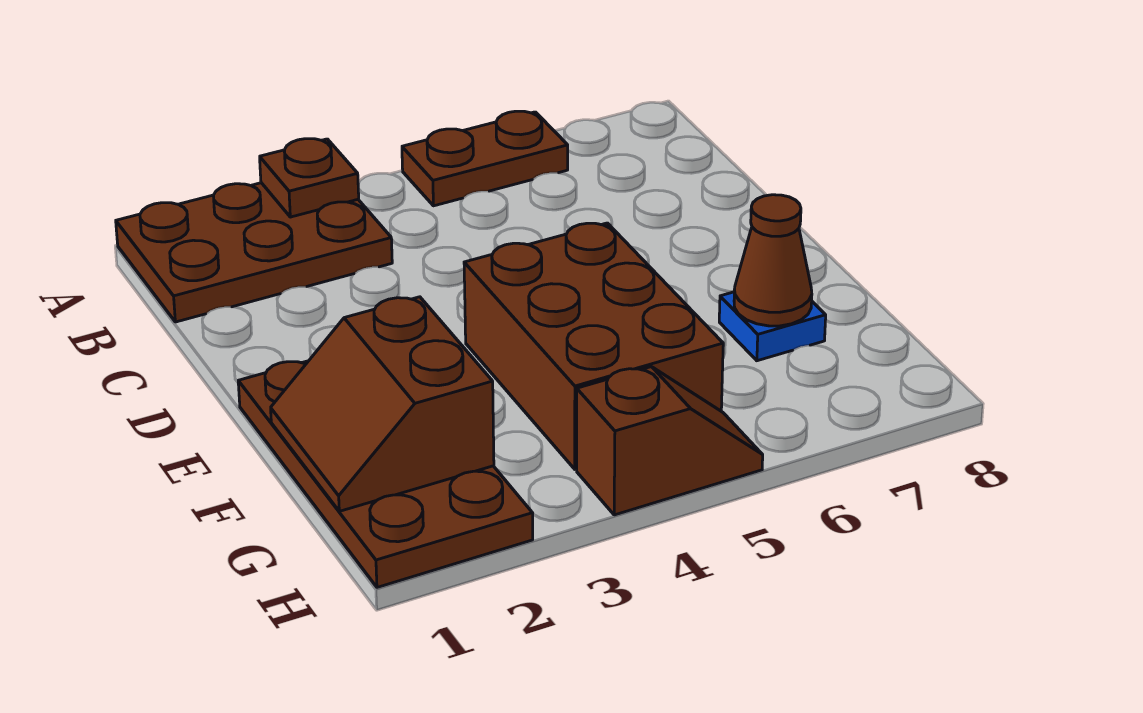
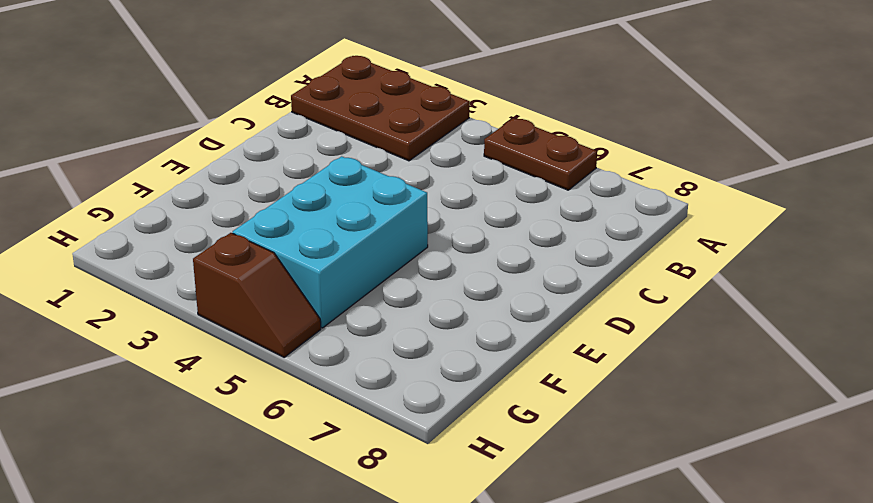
cyan 2x3 brick [233,156,428,328] -> brown 2x3 brick [464,223,723,469]
none -> brown 2x4 plate [238,361,533,587]
none -> blue 1x1 plate [719,292,826,361]

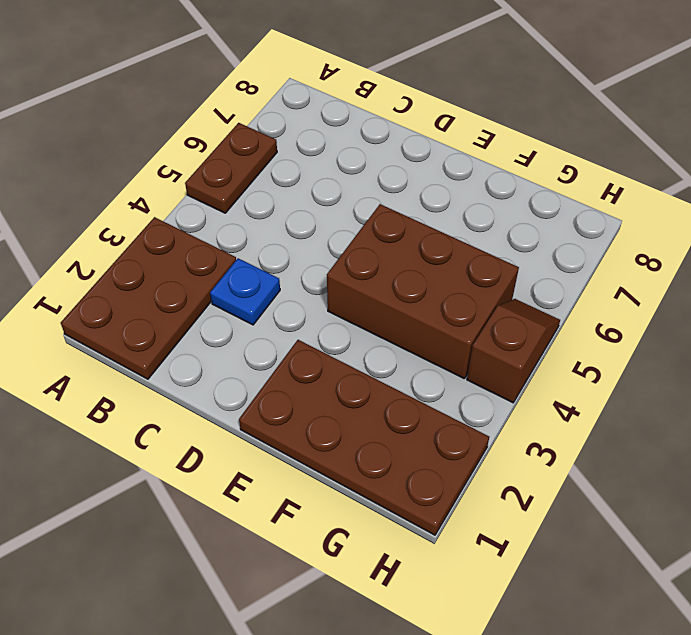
blue 1x1 plate [210,258,280,325] -> blue 1x1 plate moved to [719,292,826,361]
none -> brown 1x1 plate [260,139,359,217]
none -> brown 2x2 slope [271,297,494,511]

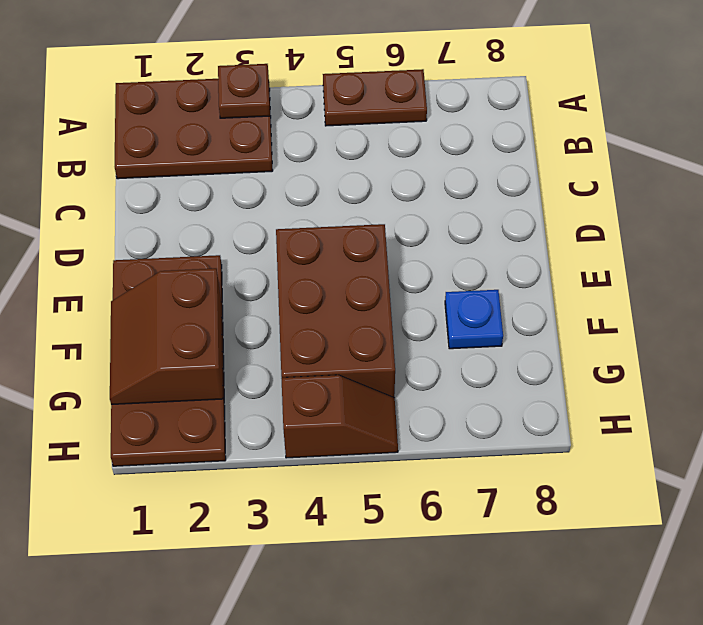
none -> brown 1x1 cone [734,195,812,326]

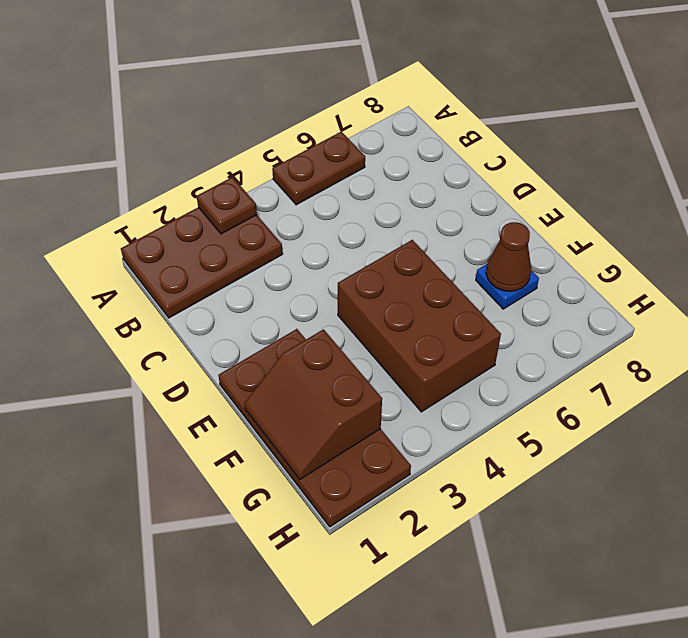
none -> brown 1x2 slope [577,367,763,515]

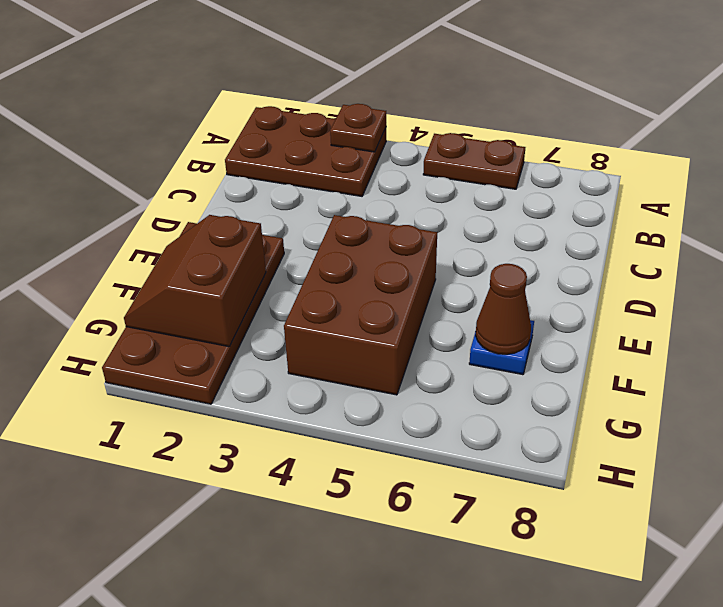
none -> brown 1x2 slope [577,367,763,515]

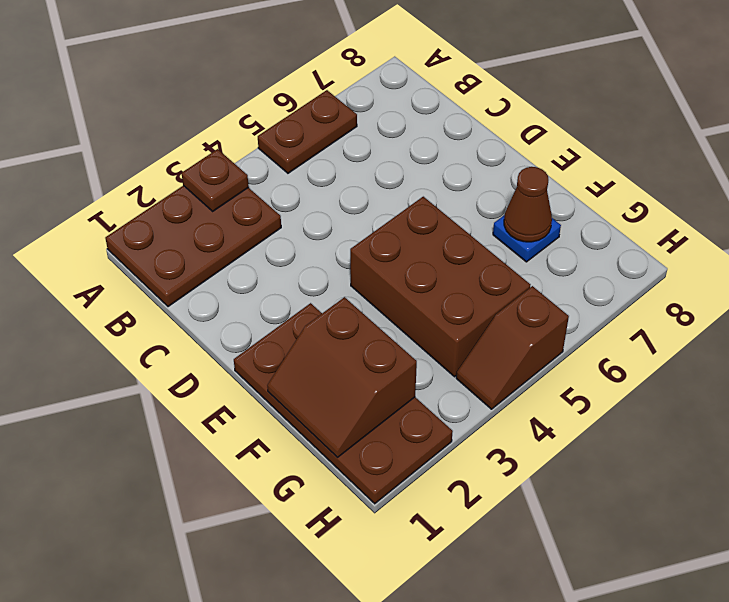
brown 1x2 slope [456,286,569,409] -> brown 1x2 slope turned to [577,367,763,515]

